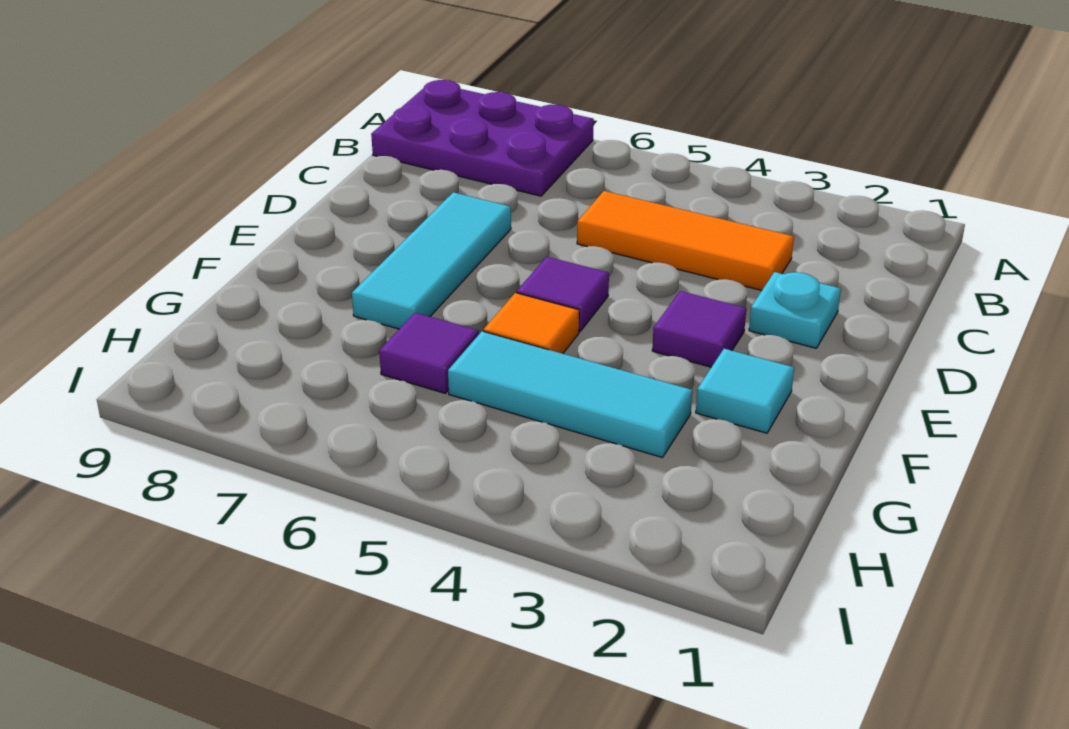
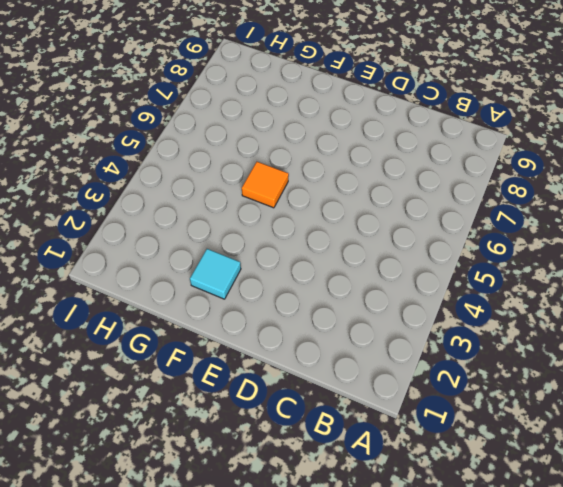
none -> purple 2x3 plate [371,80,594,196]
none -> orange 1x3 tile [577,191,794,290]

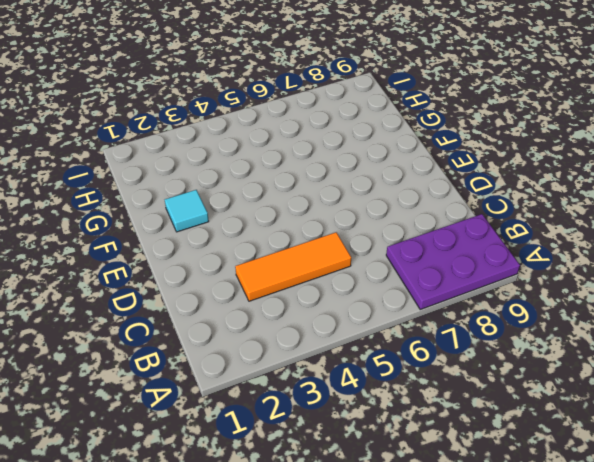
none -> cyan 1x1 plate [749,272,841,348]
none -> cyan 1x3 tile [352,192,511,329]

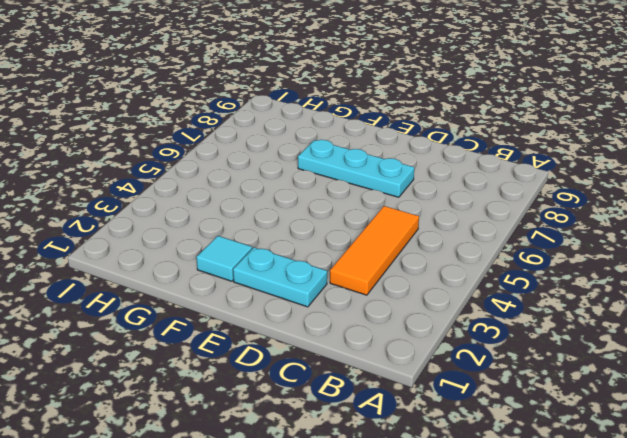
cyan 1x2 plate [233,247,327,307] -> cyan 1x1 plate [749,272,841,348]
cyan 1x3 plate [298,140,414,197] -> cyan 1x3 tile [352,192,511,329]
none -> purple 2x3 plate [371,80,594,196]
none -> purple 1x1 tile [652,291,746,367]

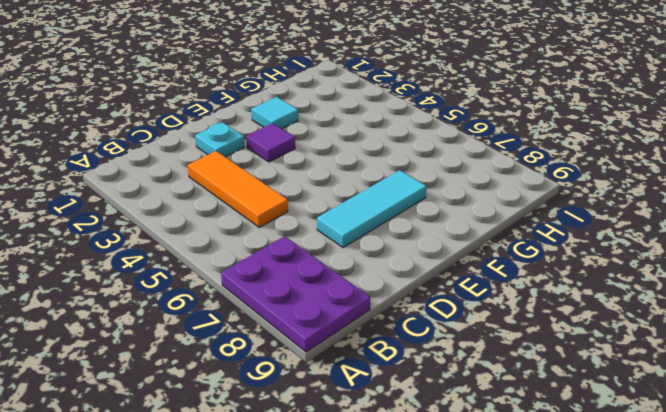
none -> purple 1x1 tile [517,257,609,331]
none -> orange 1x1 tile [483,293,579,354]

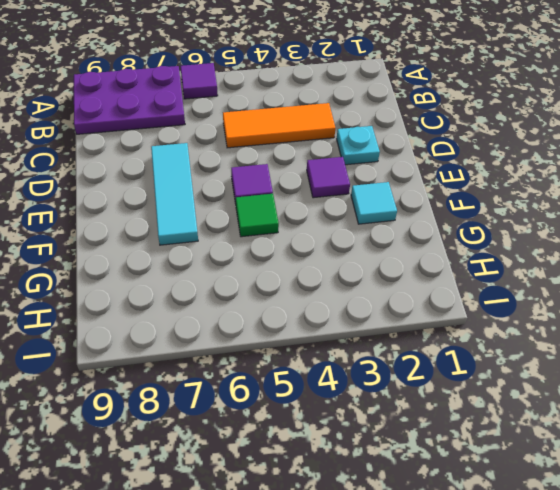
purple 1x1 tile [180,63,218,99] -> purple 1x1 tile moved to [379,313,479,393]
green 1x1 tile [236,194,279,237] -> orange 1x1 tile [483,293,579,354]
none -> cyan 1x3 tile [448,331,692,457]

